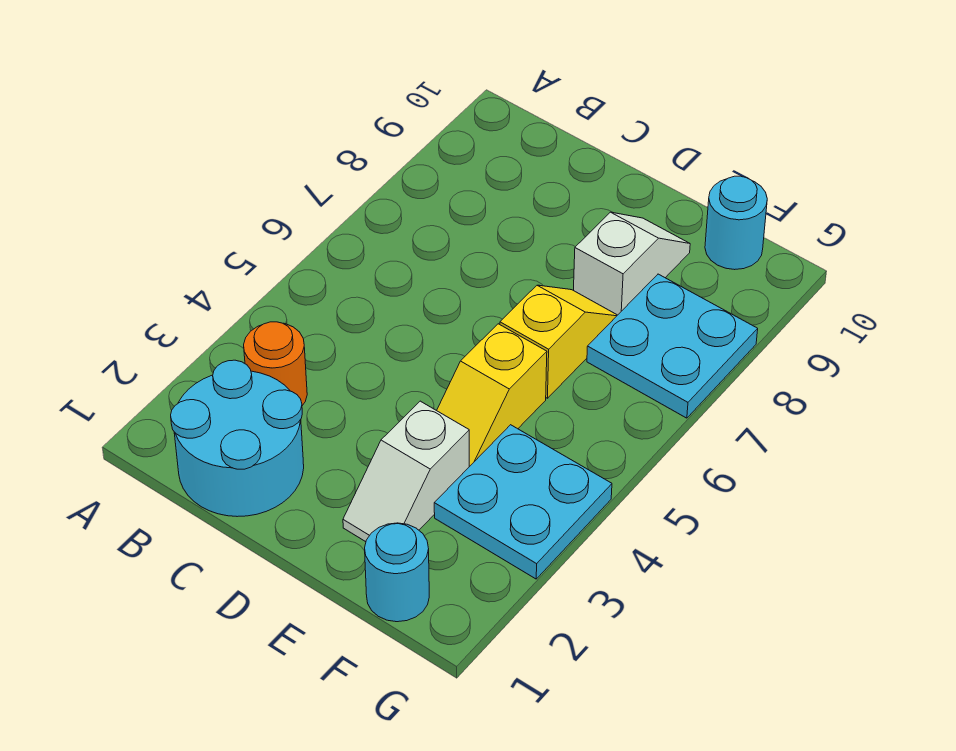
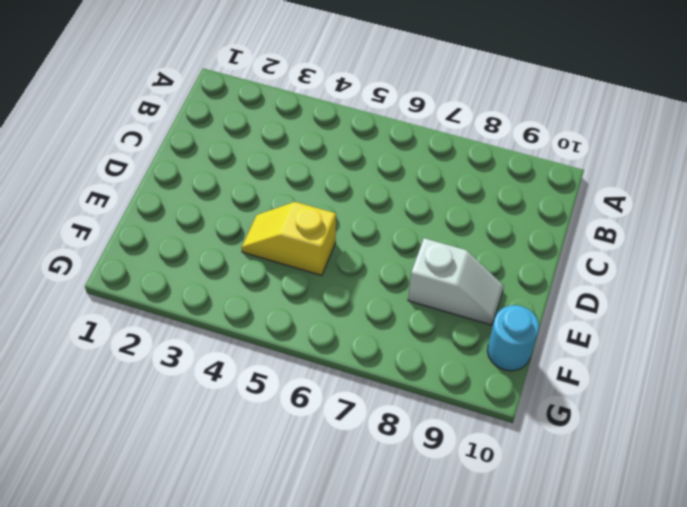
none -> cyan 2x2 round brick [171,360,304,517]
none -> orange 1x1 round brick [244,322,307,406]

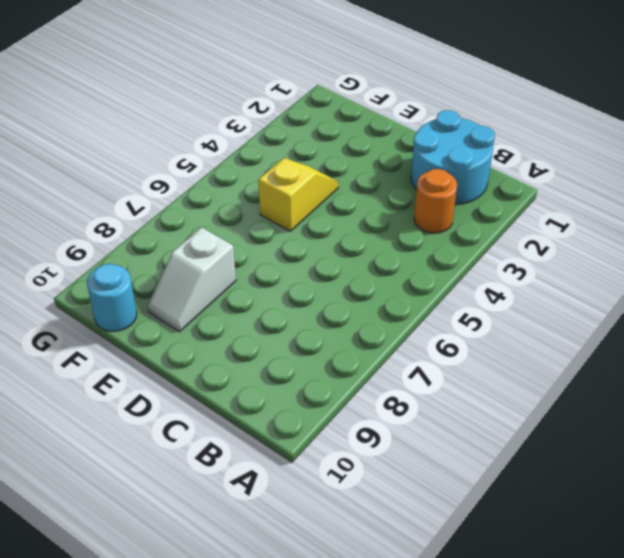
none -> white 1x2 slope [343,401,469,542]
none -> yellow 1x2 slope [500,285,617,398]

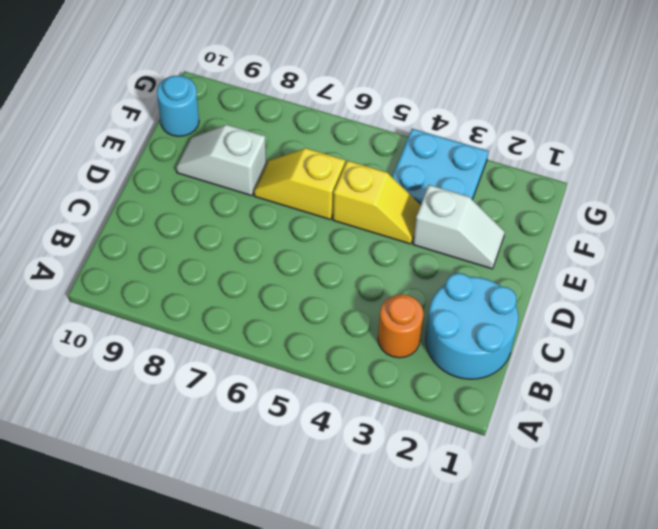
none -> cyan 1x1 round brick [365,523,429,622]
none -> cyan 2x2 plate [587,274,758,418]

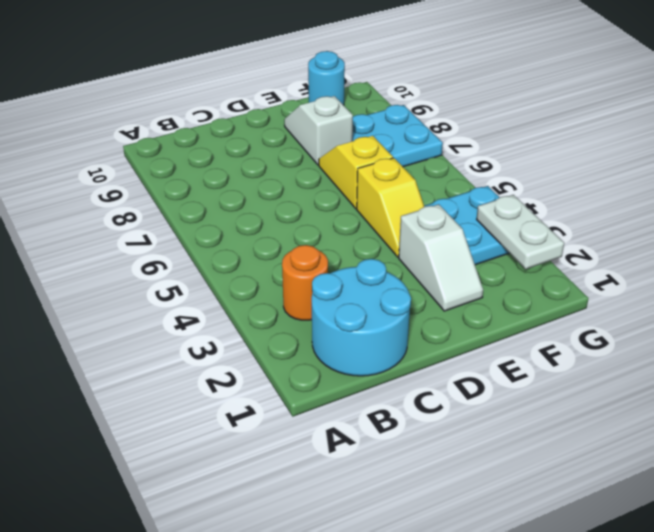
white 1x2 plate [476,195,564,269] -> none
none -> cyan 1x1 round brick [365,523,429,622]

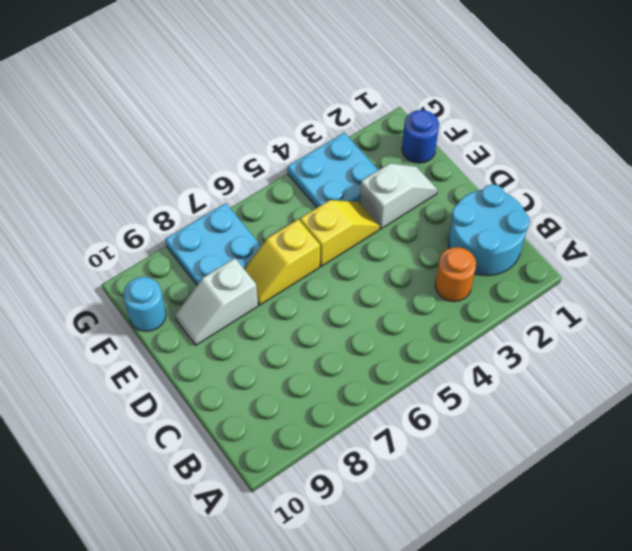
blue 1x1 round brick [402,110,439,163] -> cyan 1x1 round brick [365,523,429,622]

